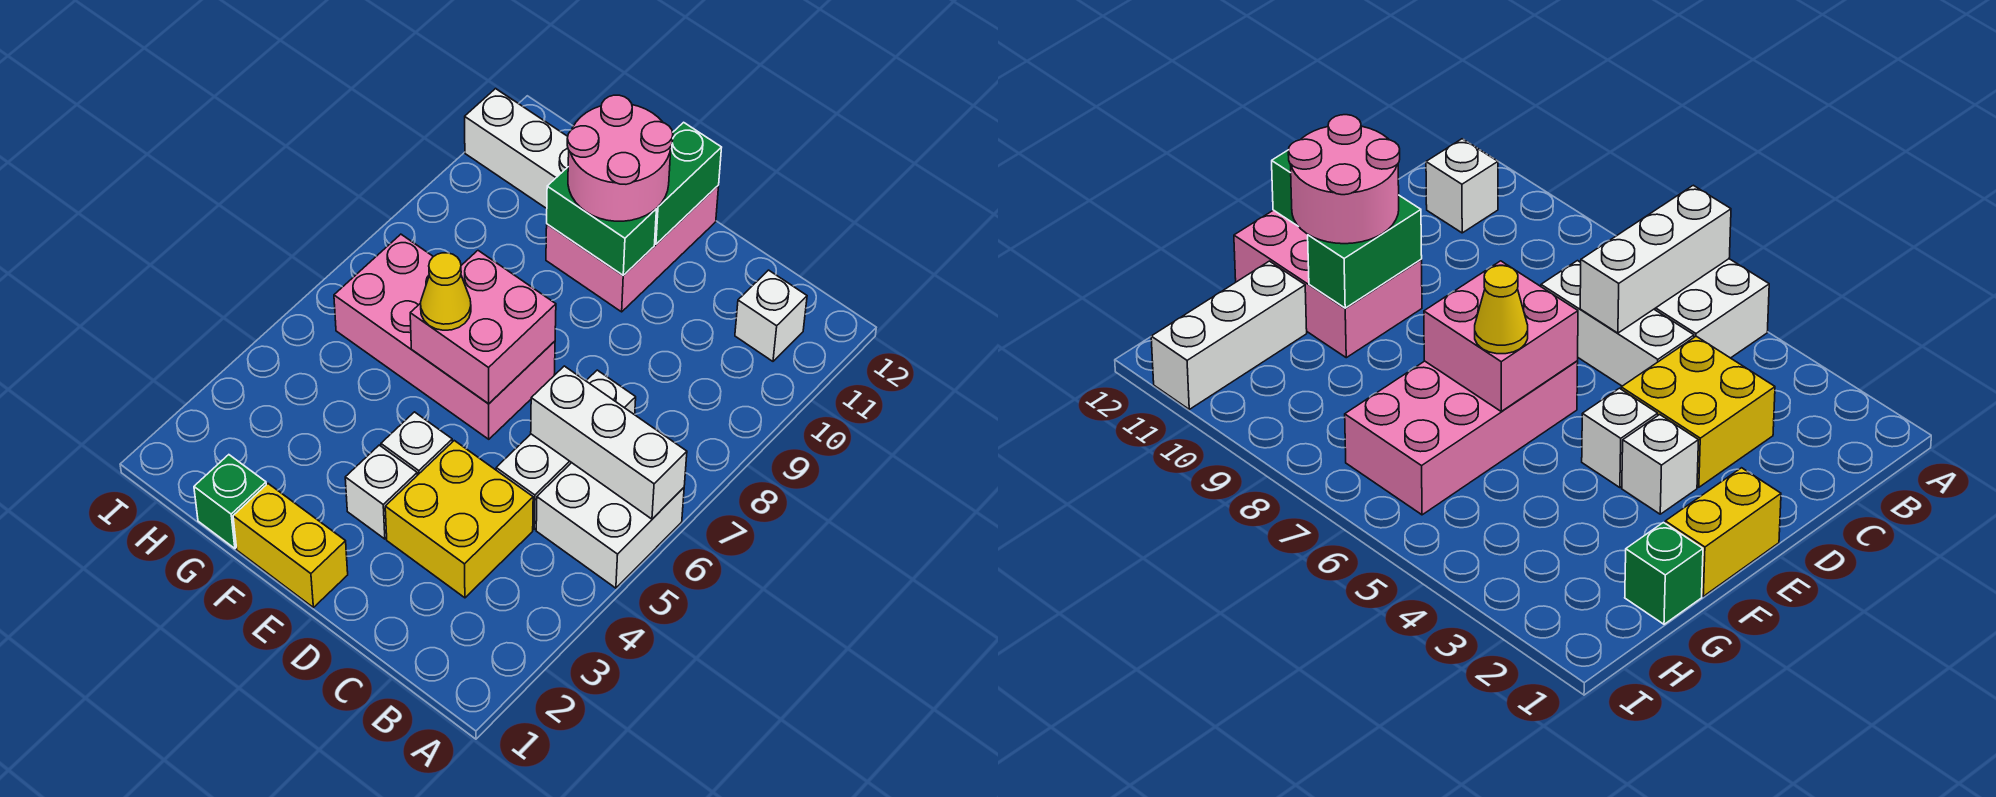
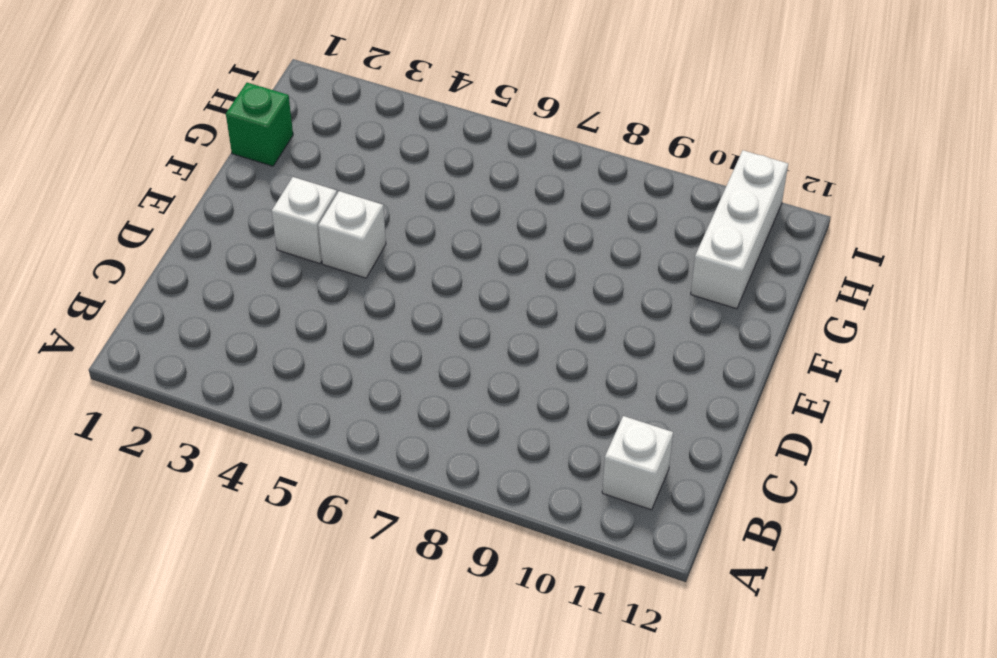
none -> white 2x2 brick [536,463,684,588]
none -> yellow 2x2 brick [385,441,533,598]
none -> white 1x3 brick [496,370,636,529]

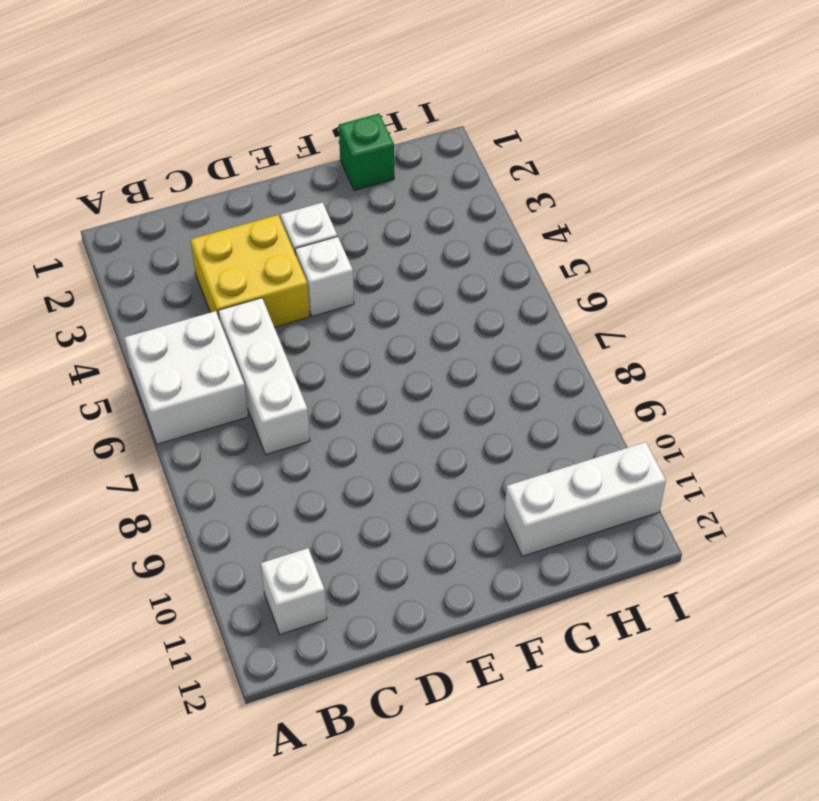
none -> yellow 1x2 brick [233,484,348,607]
none -> pink 2x4 brick [334,234,555,439]
none -> pink 2x3 brick [546,185,719,312]

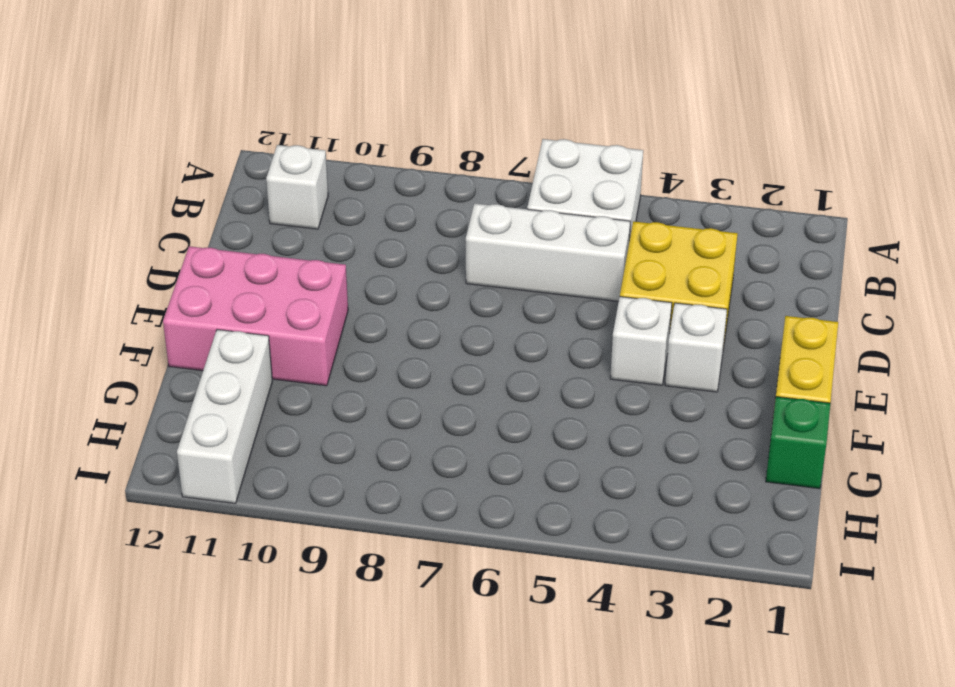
none -> pink 2x4 brick [334,234,555,439]
none -> white 1x3 brick [531,366,687,519]
none -> pink 2x2 brick [410,251,556,404]

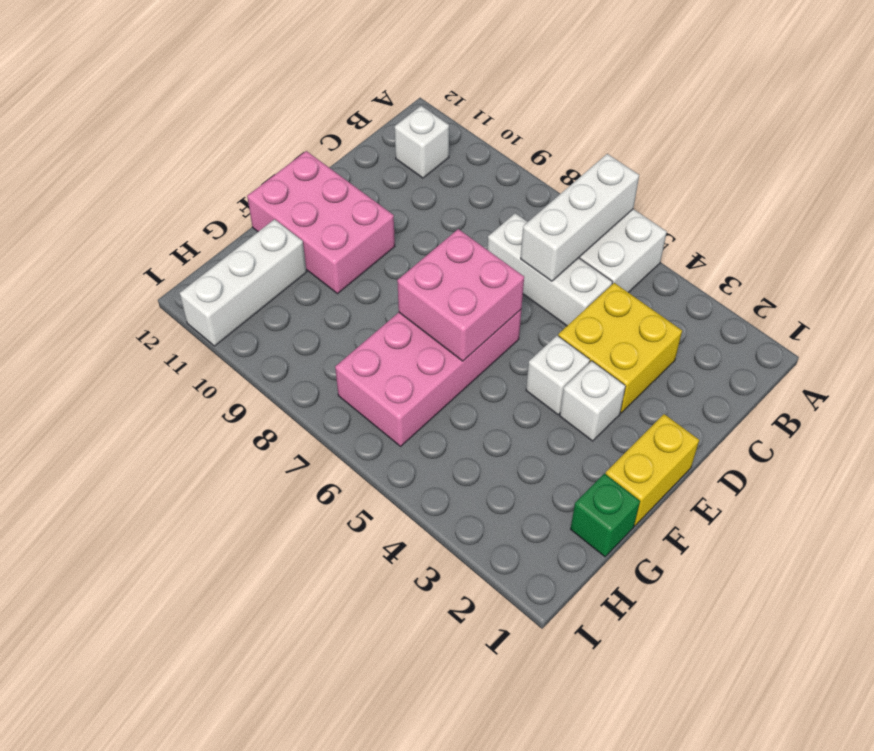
none -> green 1x2 brick [547,167,656,275]
none -> green 1x2 brick [655,122,722,244]
none -> pink 2x2 round brick [567,95,673,221]

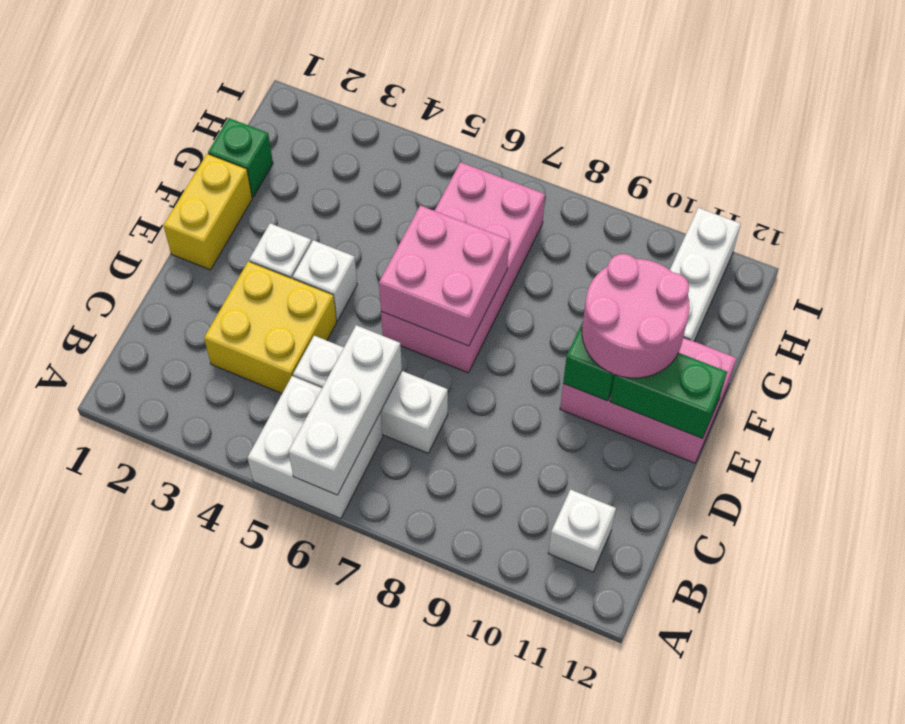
none -> yellow 1x1 cone [421,253,471,330]

